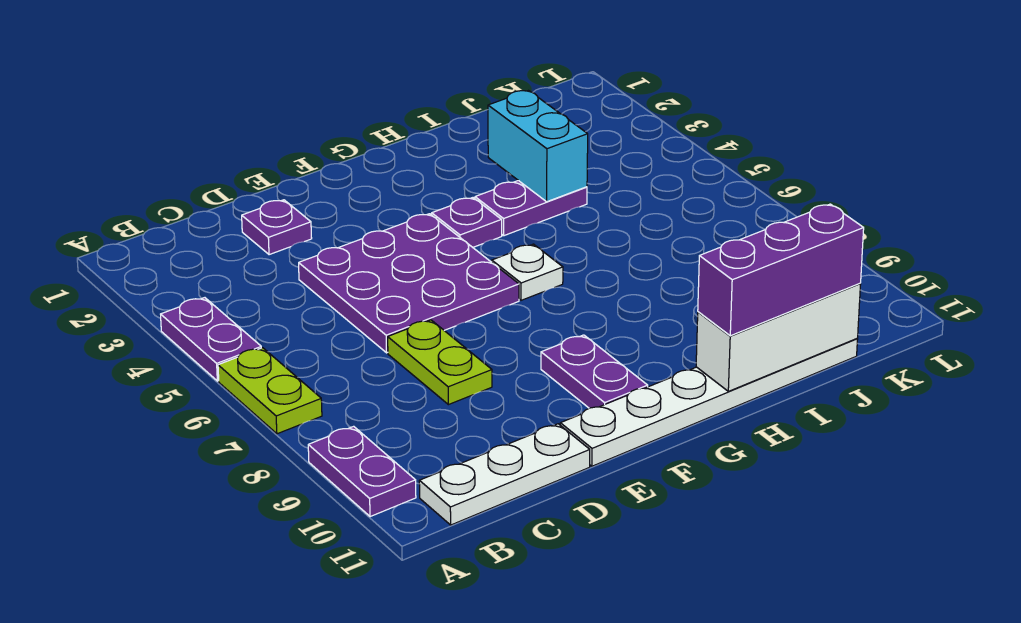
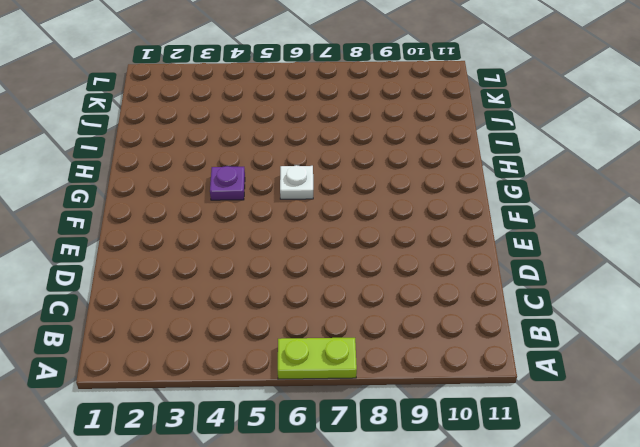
none -> purple 1x2 plate [161,298,261,381]
none -> purple 1x2 plate [308,426,416,517]
none -> white 1x3 plate [419,424,590,525]

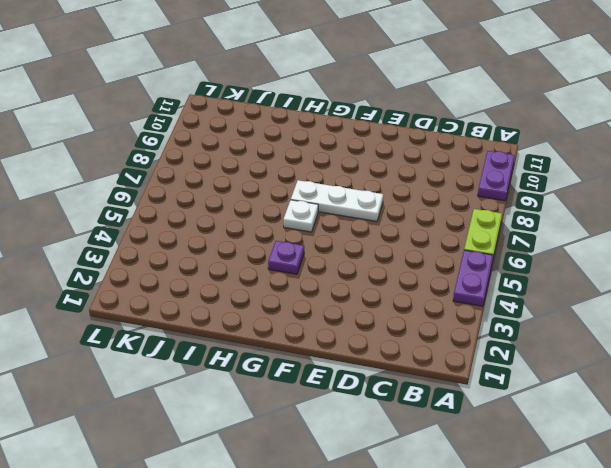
white 1x3 plate [291,180,383,221] -> white 1x3 plate moved to [419,424,590,525]
none -> purple 1x1 plate [242,200,312,255]
none -> purple 3x3 plate [299,214,519,353]
none -> lime 1x2 plate [388,320,492,405]

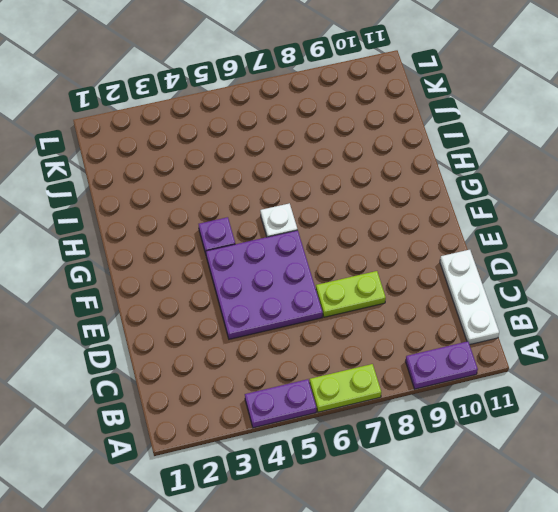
none -> purple 1x1 plate [242,200,312,255]
none -> white 1x6 plate [560,339,858,466]
none -> purple 1x2 plate [541,335,648,408]

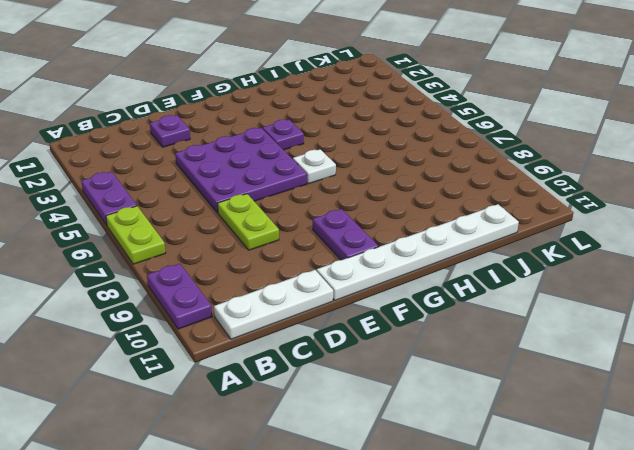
none -> purple 1x2 plate [475,181,587,236]
none -> white 1x3 brick [696,283,861,391]
none -> cyan 1x2 brick [488,91,588,202]

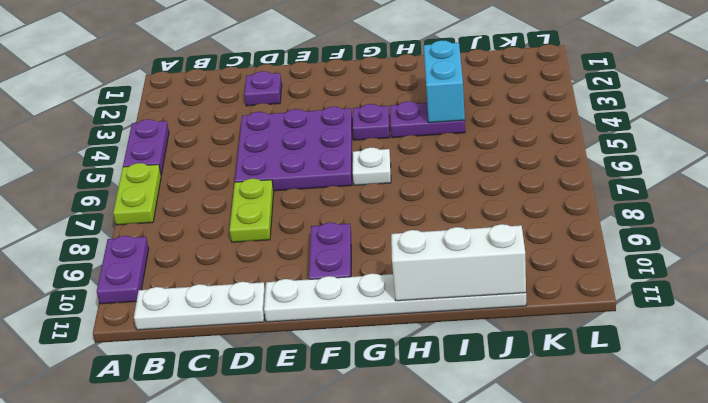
none -> purple 1x3 brick [698,204,864,336]

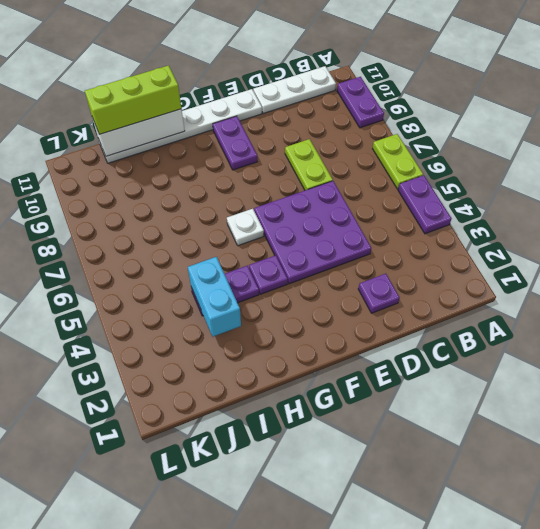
lime 1x3 brick [85,65,181,134] -> purple 1x3 brick [698,204,864,336]

